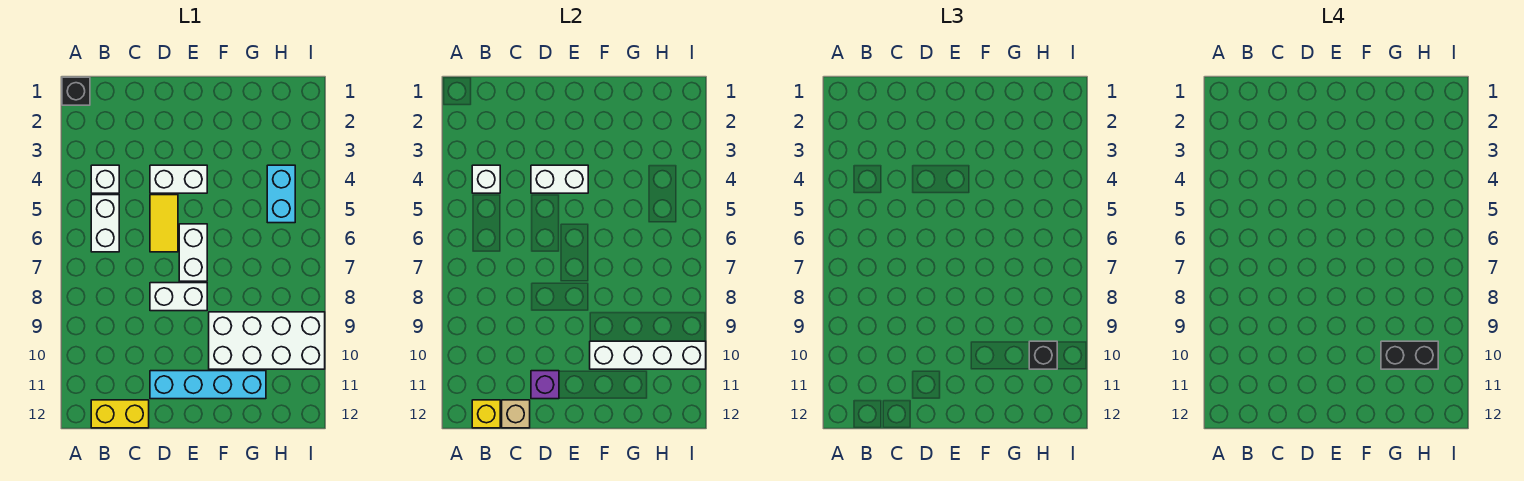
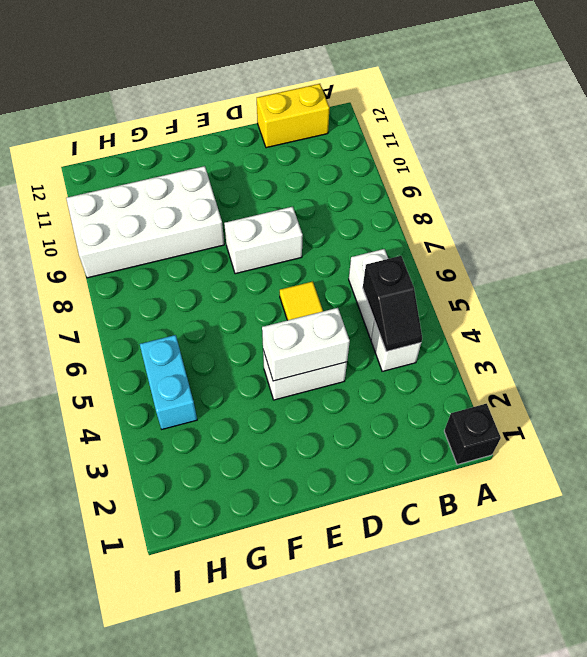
black 1x2 slope [363,256,422,352] -> white 1x1 brick [472,165,500,193]
none -> cyan 1x4 brick [150,371,266,399]
none -> white 1x2 brick [179,224,207,281]
none -> yellow 1x1 brick [472,400,500,428]

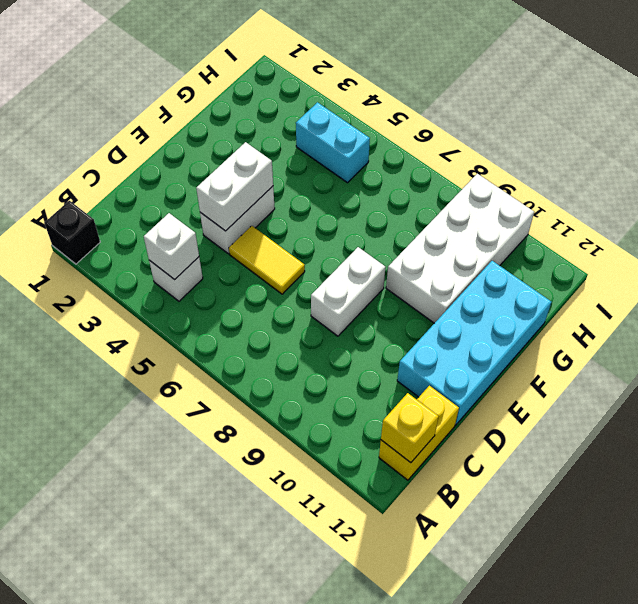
cyan 2x4 brick [397,261,551,425] -> cyan 1x4 brick [150,371,266,399]
none -> white 1x2 brick [91,195,119,252]
none -> white 1x2 brick [179,224,207,281]
none -> tan 1x1 brick [502,400,530,428]

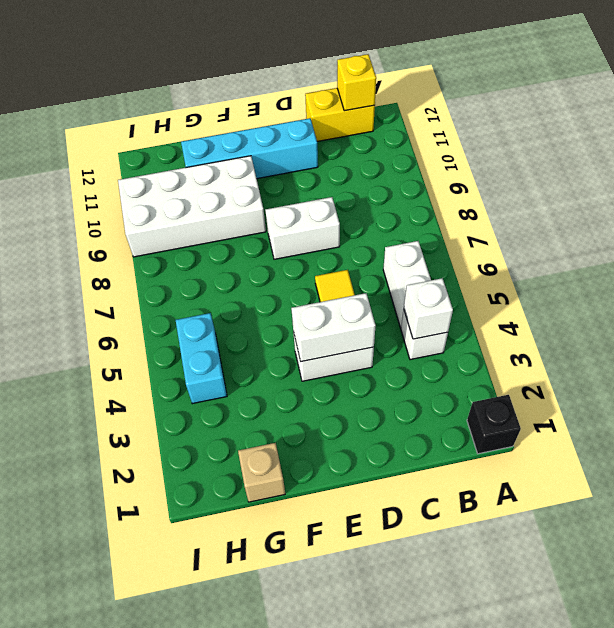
tan 1x1 brick [238,443,285,502] -> tan 1x1 brick moved to [502,400,530,428]
none -> white 1x2 brick [179,224,207,281]
none -> purple 1x1 brick [531,371,559,399]
none -> white 1x4 brick [590,341,706,369]

